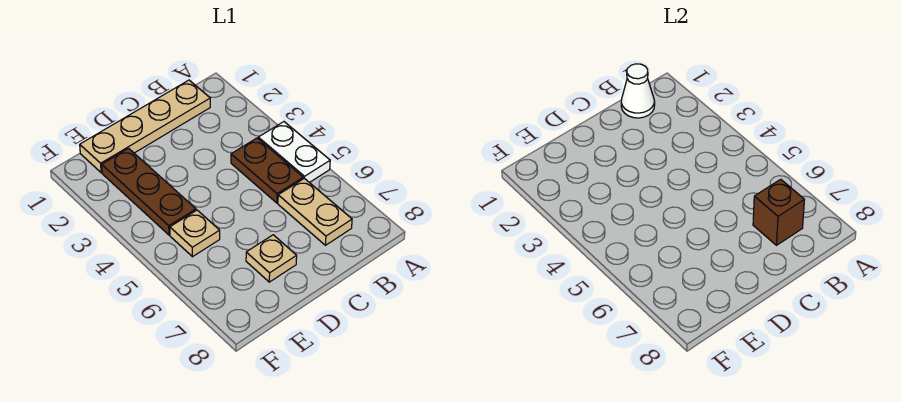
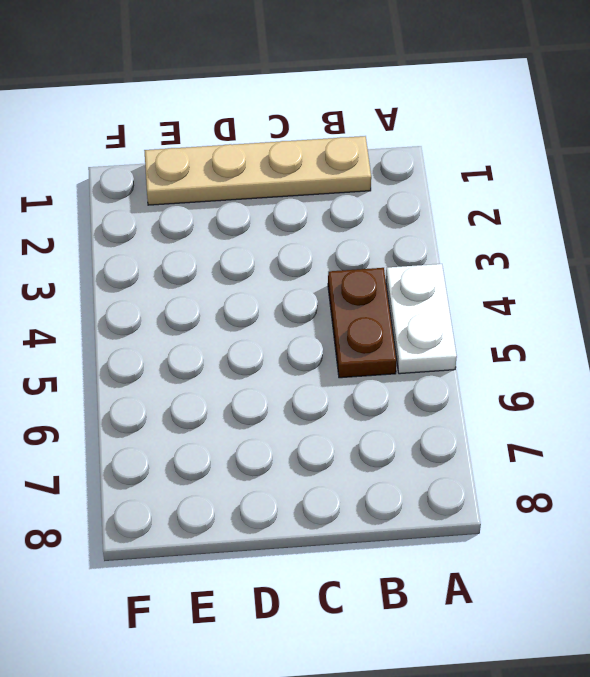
none -> tan 1x2 plate [278,178,352,245]
none -> tan 1x1 plate [246,235,297,282]

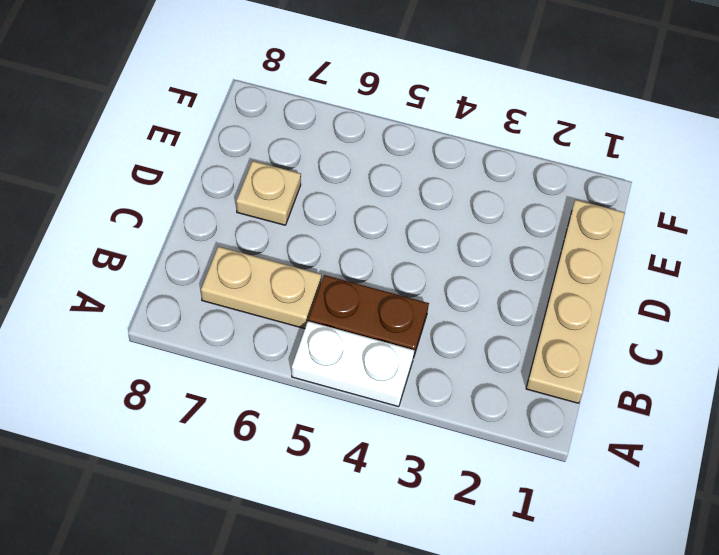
none -> brown 1x3 plate [102,148,196,235]
none -> tan 1x1 plate [170,210,220,257]

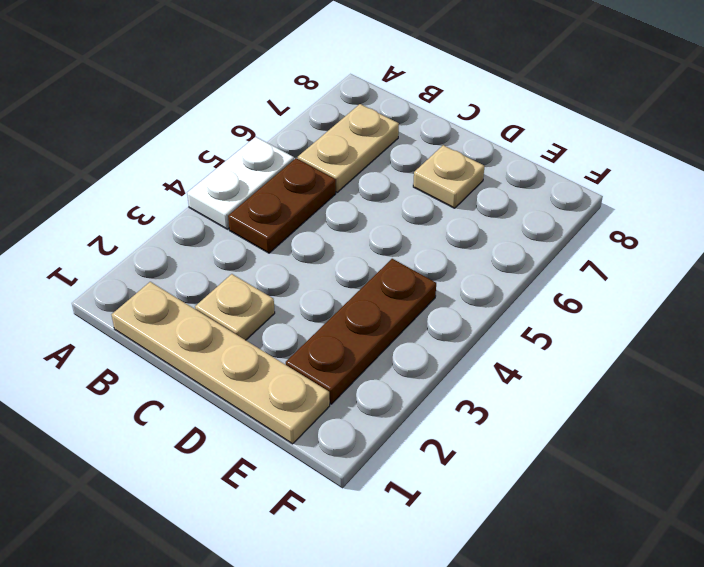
tan 1x1 plate [195,274,275,340] -> tan 1x1 plate moved to [170,210,220,257]
none -> white 1x1 cone [621,64,655,118]
none -> brown 1x1 brick [753,179,804,245]

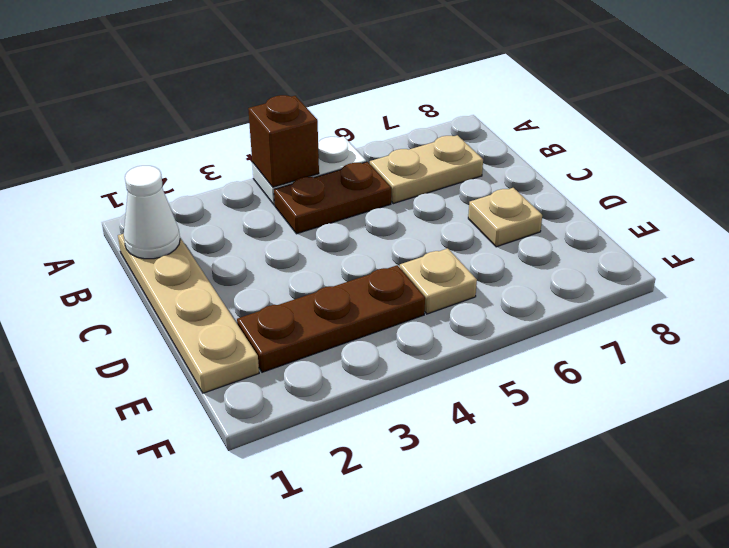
brown 1x1 brick [248,95,319,187] -> brown 1x1 brick moved to [753,179,804,245]

